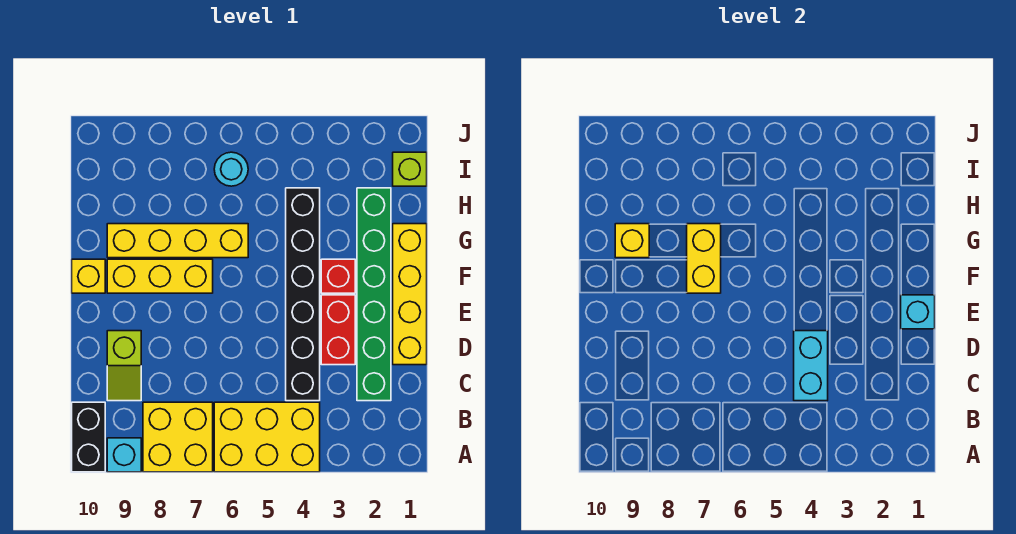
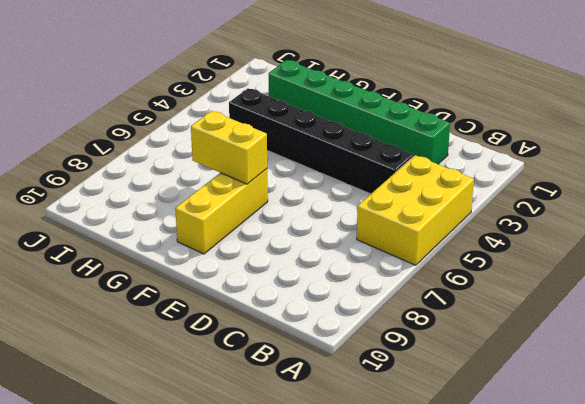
none -> yellow 2x2 brick [143,402,213,472]
none -> cyan 1x1 brick [107,438,141,472]
none -> black 1x2 brick [72,402,105,472]

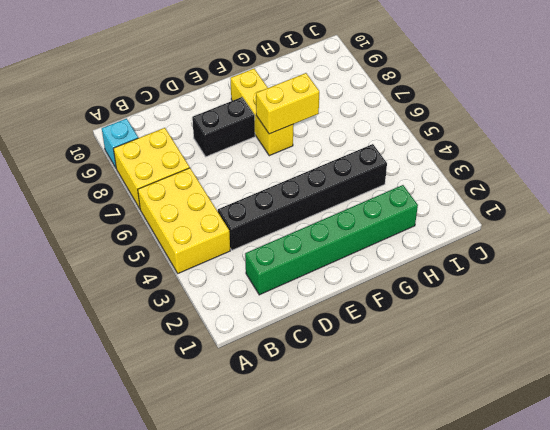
black 1x2 brick [192,97,255,157] -> black 1x2 brick moved to [72,402,105,472]
none -> lime 1x2 slope [107,331,141,401]
none -> yellow 1x4 brick [393,224,427,365]
none -> red 1x2 brick [321,295,355,365]

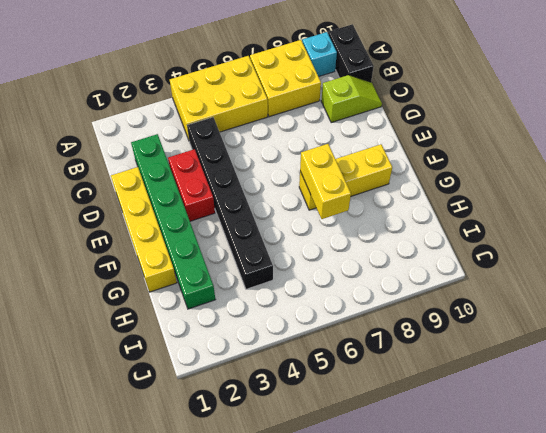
lime 1x2 slope [321,75,382,123] -> lime 1x2 slope turned to [107,331,141,401]
none -> red 1x1 brick [321,259,355,293]
none -> yellow 1x1 brick [72,259,105,293]
none -> yellow 1x4 brick [107,224,248,258]

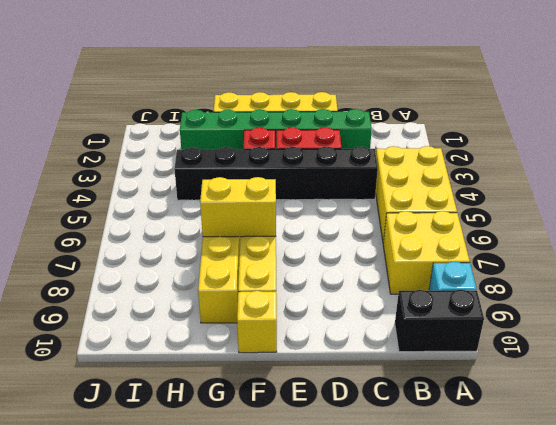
none -> lime 1x2 slope [107,331,141,401]
none -> lime 1x1 brick [393,152,427,186]
none -> cyan 1x1 round brick [214,152,248,186]

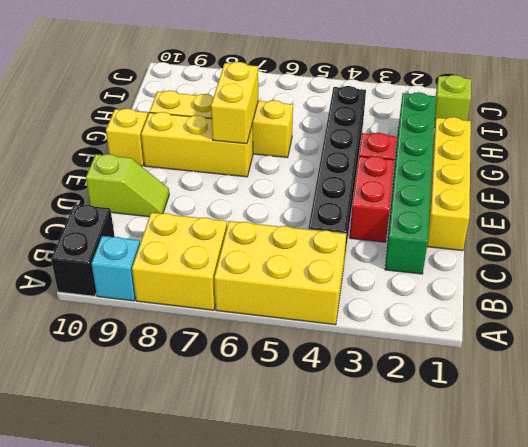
lime 1x2 slope [86,154,169,217] -> lime 1x2 slope turned to [107,331,141,401]
none -> cyan 1x1 round brick [214,152,248,186]
none -> cyan 1x2 brick [794,331,828,401]
none -> cyan 1x1 brick [901,295,935,329]

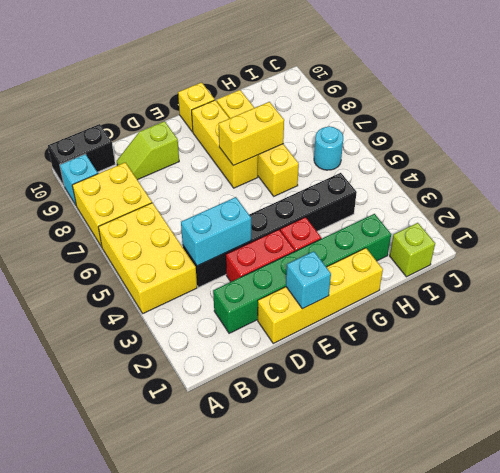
none -> yellow 1x1 brick [615,224,649,258]

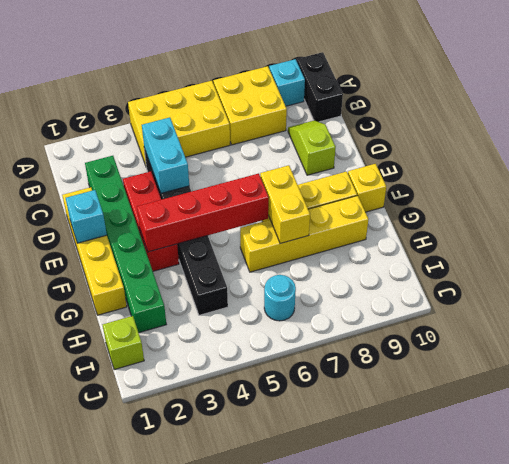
red 1x4 brick [137,173,269,252] -> none
none -> yellow 1x1 brick [615,224,649,258]

